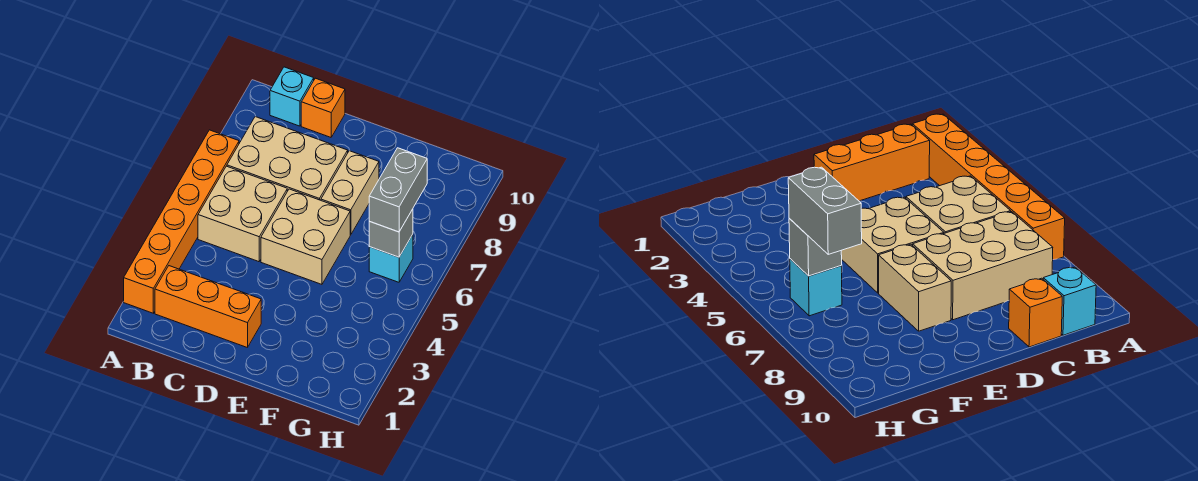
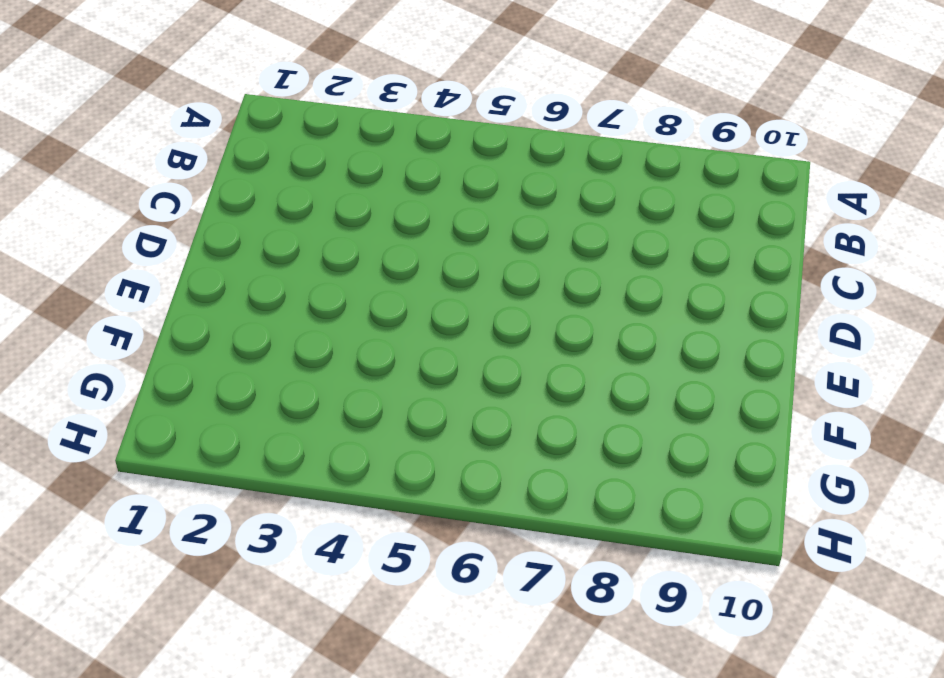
none -> orange 1x6 brick [124,130,239,313]
none -> orange 1x3 brick [155,266,261,348]

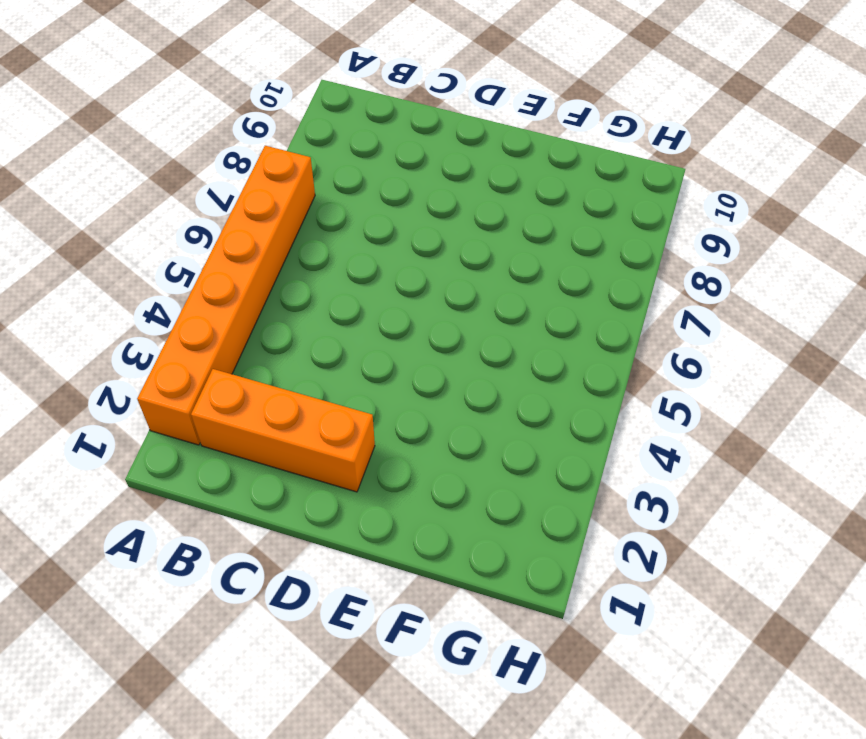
none -> tan 2x2 brick [198,166,287,262]
none -> tan 2x3 brick [227,117,348,200]

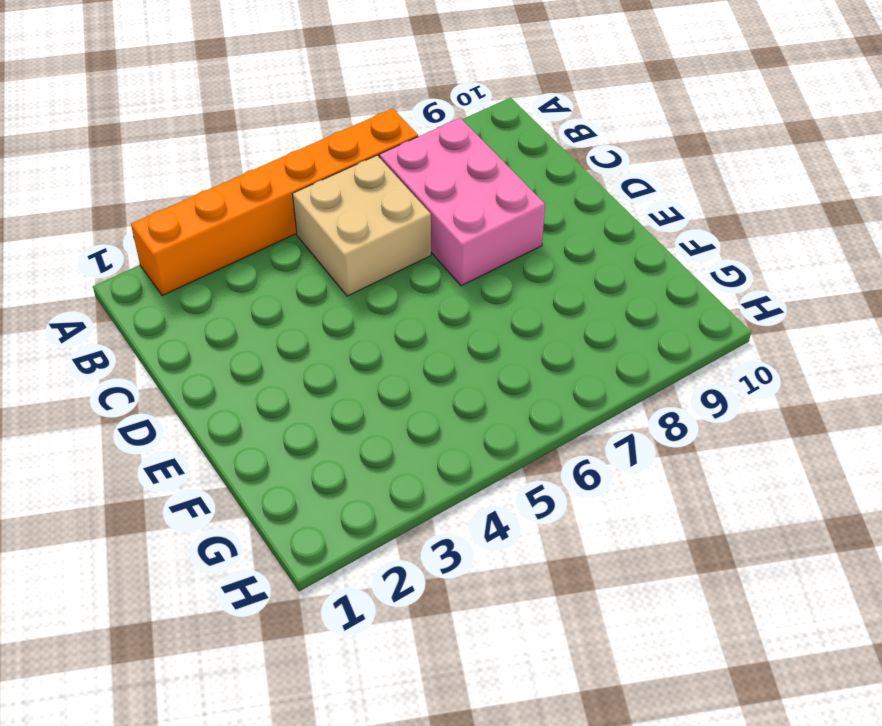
pink 2x3 brick [379,118,545,286] -> tan 2x3 brick [227,117,348,200]
none -> orange 1x3 brick [155,266,261,348]
none -> cyan 1x1 brick [270,67,314,126]

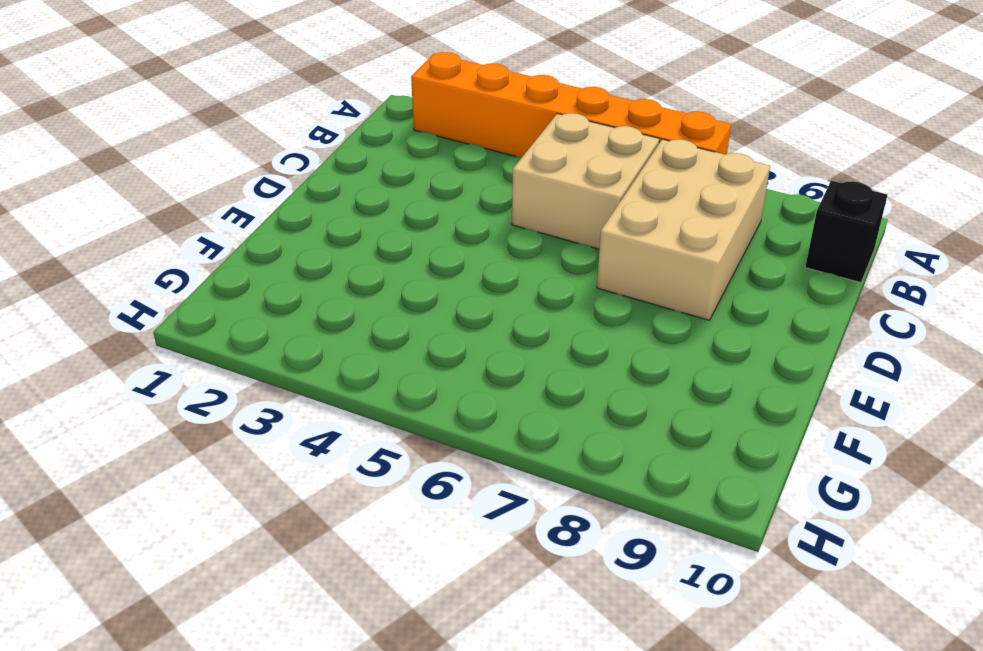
black 1x1 brick [805,181,887,283] -> cyan 1x1 brick [270,67,314,126]
none -> orange 1x3 brick [155,266,261,348]
none -> orange 1x1 brick [301,78,345,137]

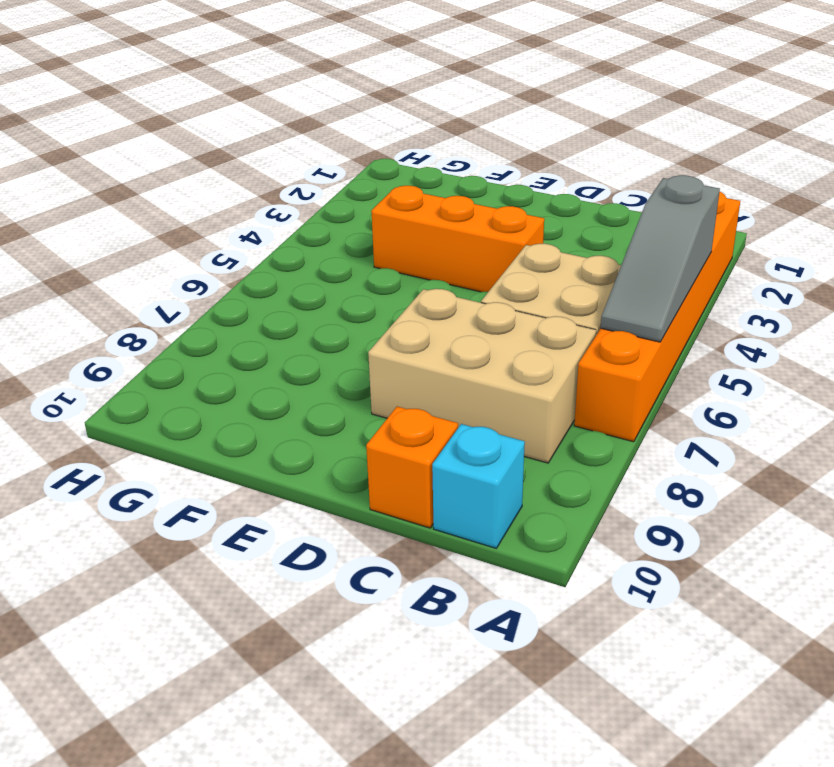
grey 1x3 slope [601,175,720,342] -> none
orange 1x3 brick [371,186,544,292] -> orange 1x3 brick moved to [155,266,261,348]
none -> tan 2x2 brick [261,189,350,284]
none -> tan 1x2 brick [321,151,379,235]

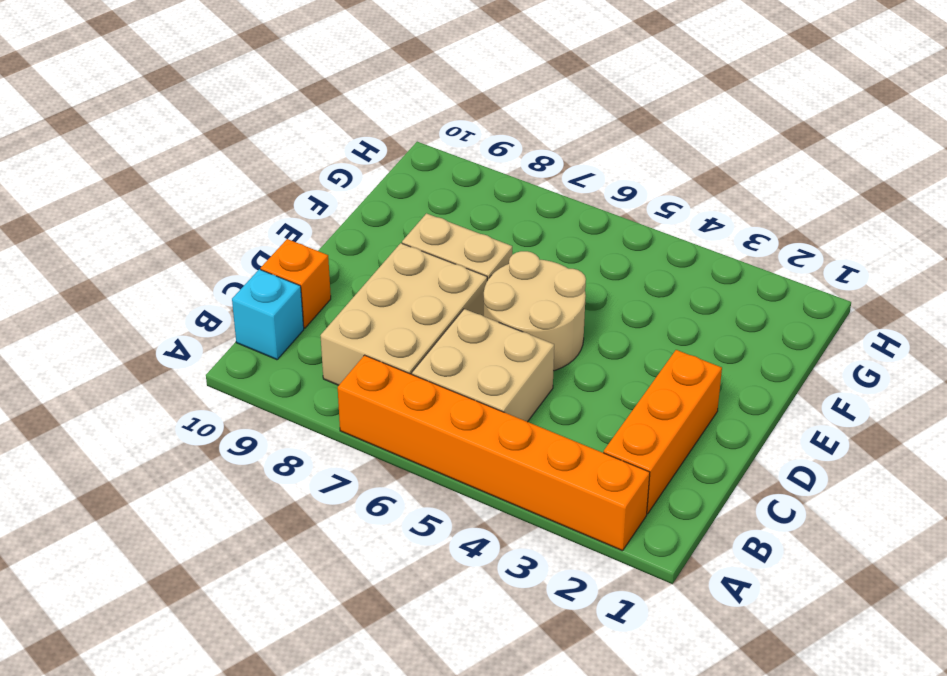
tan 2x2 round brick [484,251,586,371] -> tan 2x2 brick [261,189,350,284]
none -> cyan 1x1 brick [369,234,413,282]
none -> grey 1x1 brick [369,209,413,257]

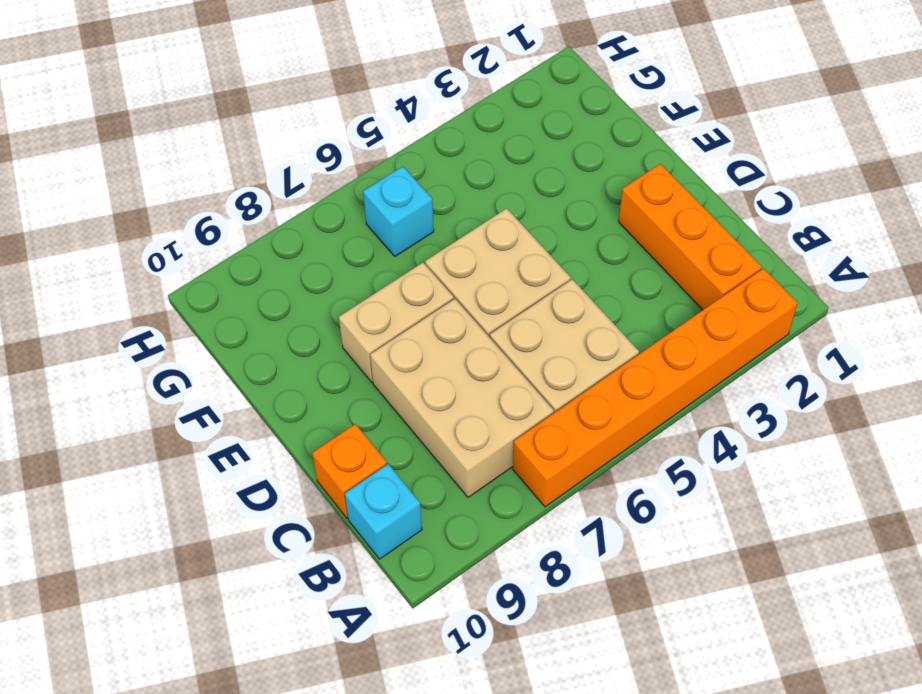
none -> grey 1x1 brick [369,209,413,257]
none -> grey 1x2 brick [369,148,427,232]

